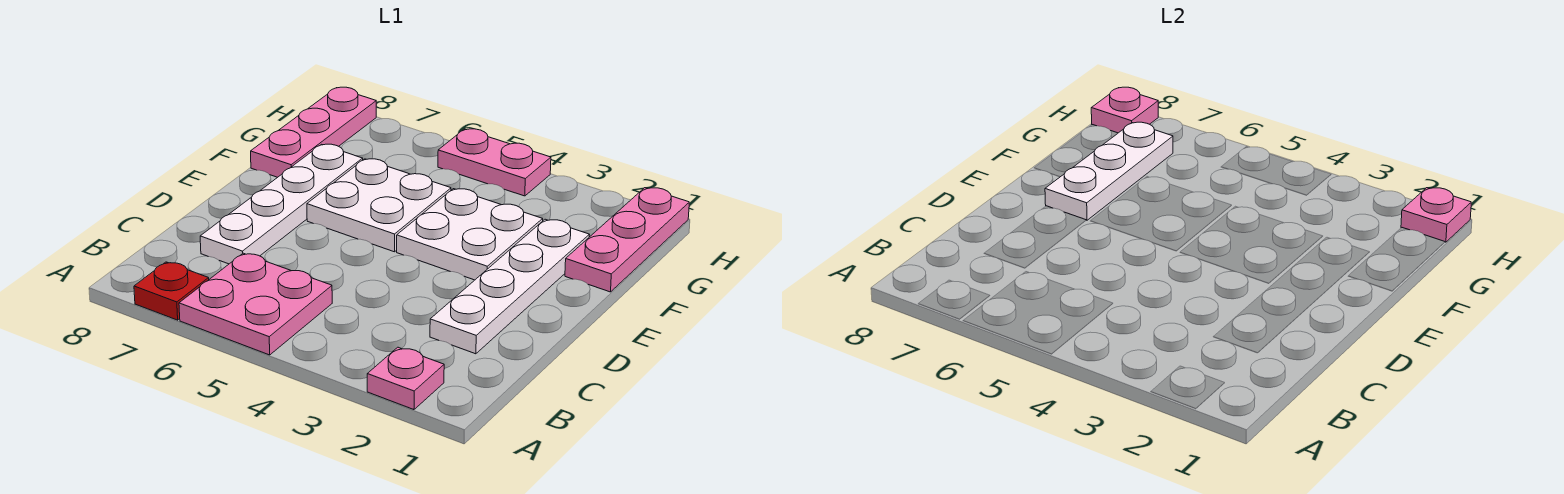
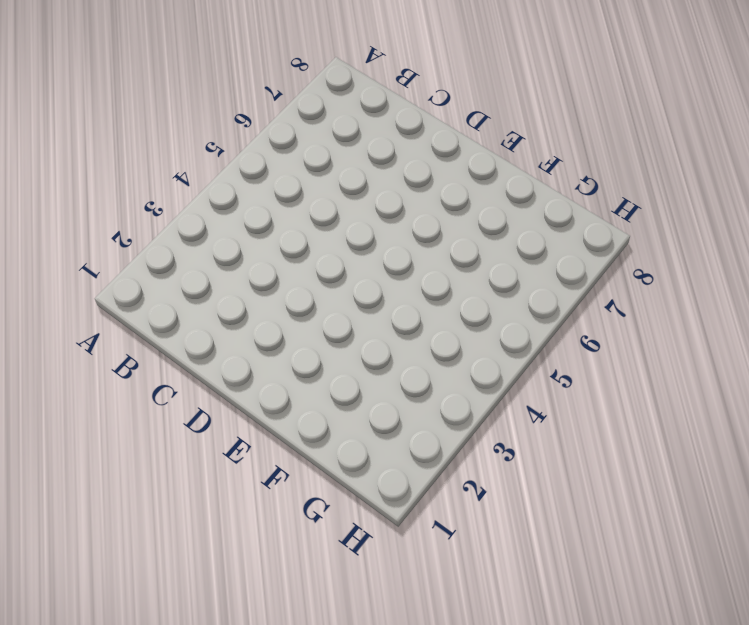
none -> pink 1x1 plate [367,347,444,410]
none -> pink 2x2 plate [179,253,332,355]
none -> red 1x1 plate [134,262,209,320]

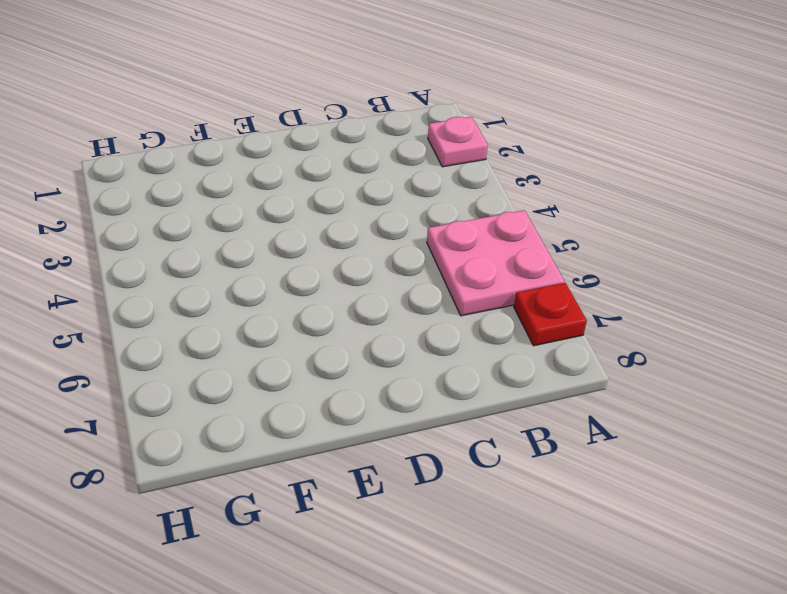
none -> white 1x4 plate [430,219,589,354]
none -> white 1x4 plate [200,144,363,264]
none -> white 2x2 plate [397,189,543,280]

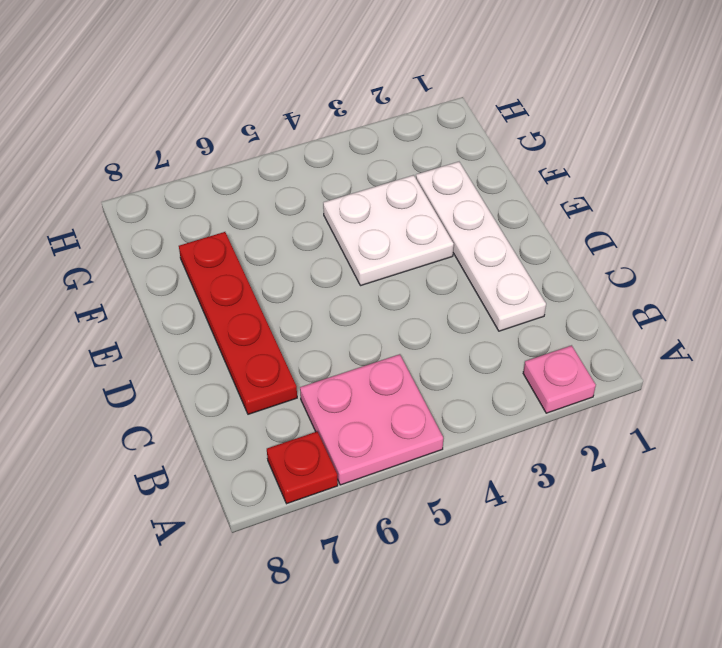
red 1x4 plate [179,232,297,414] -> white 1x4 plate [200,144,363,264]
none -> white 2x2 plate [307,159,451,252]
none -> pink 1x3 plate [565,188,689,292]
none -> pink 1x3 plate [251,87,376,177]

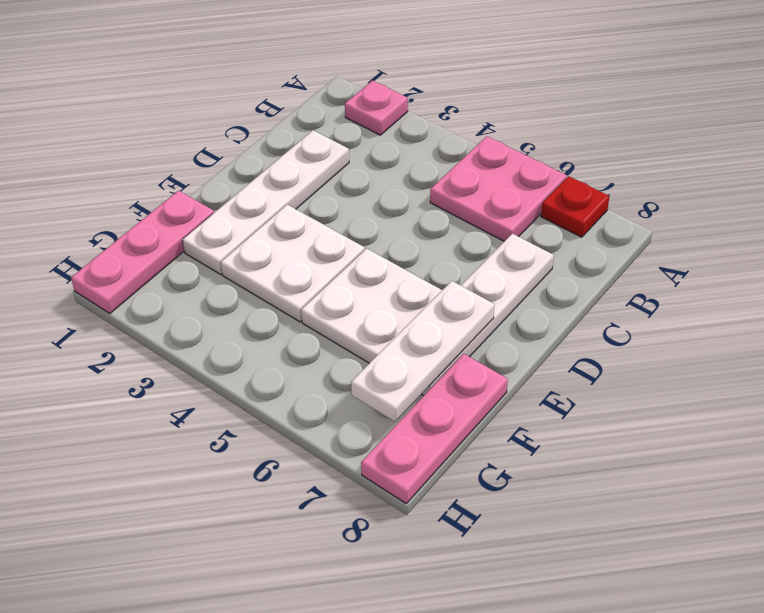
none -> pink 1x2 plate [438,129,551,196]
none -> pink 1x1 plate [1401,188,1471,242]
none -> pink 1x1 plate [1091,87,1158,133]

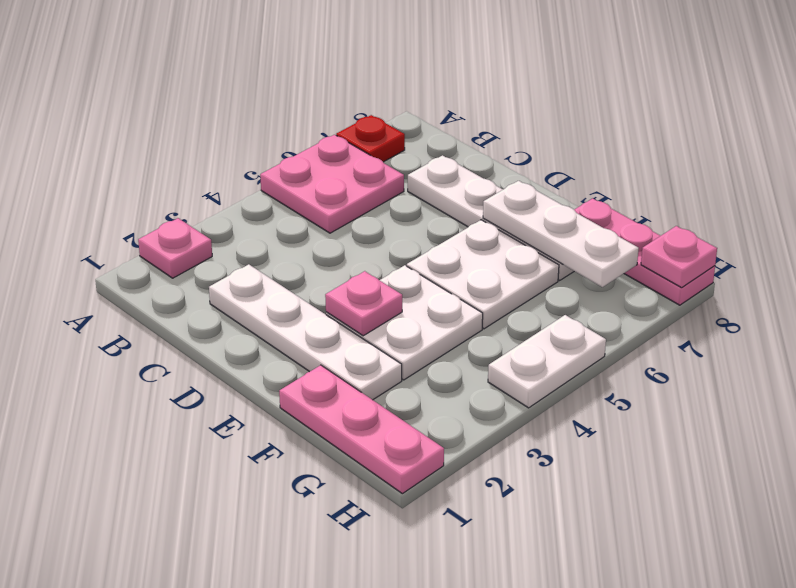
pink 1x1 plate [325,271,402,336] -> pink 1x1 plate moved to [1401,188,1471,242]
white 1x2 plate [488,315,606,408] -> pink 1x2 plate [438,129,551,196]

